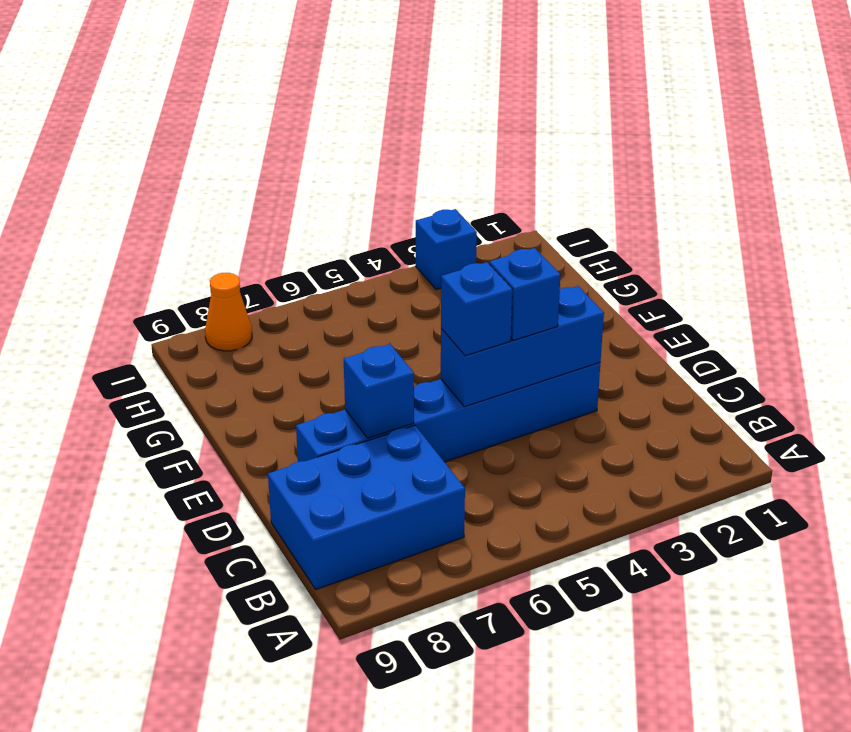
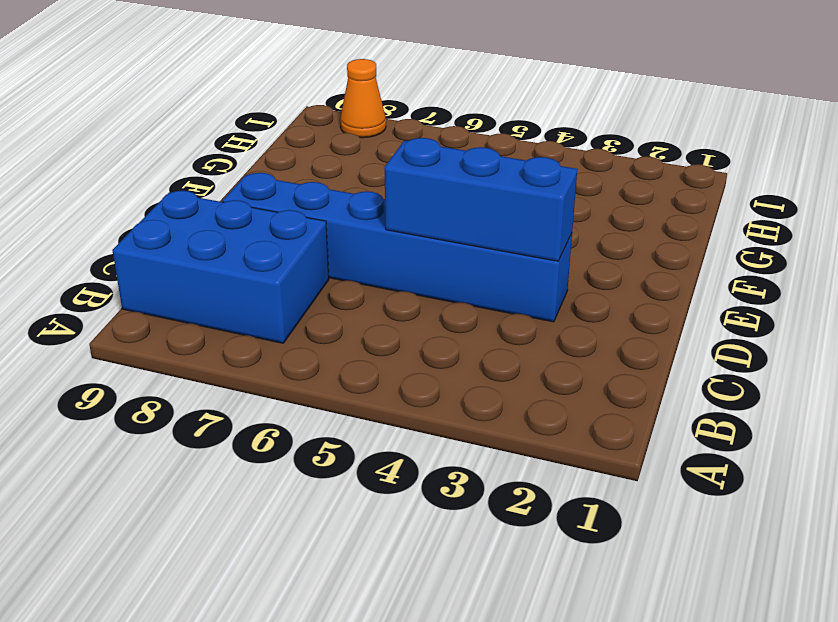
none -> blue 1x1 brick [416,209,477,290]
none -> blue 1x1 brick [344,344,414,438]

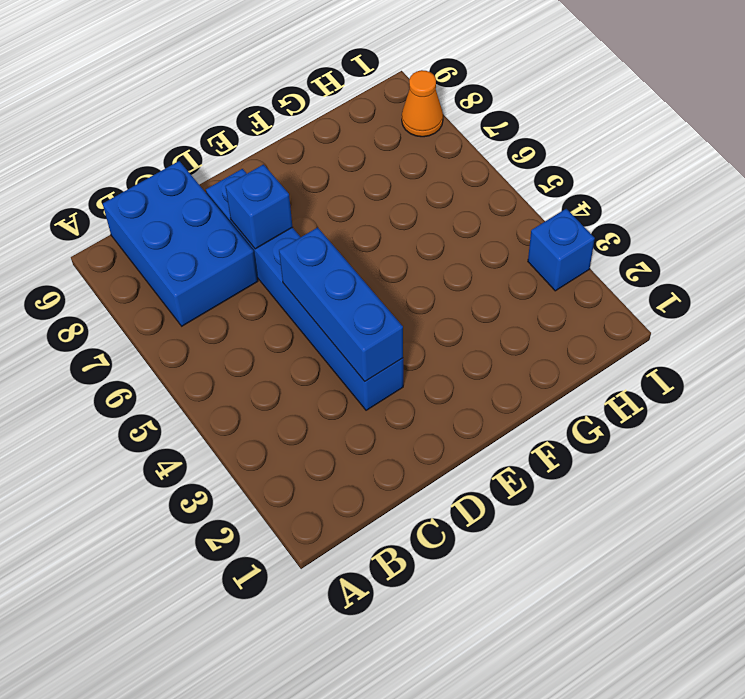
none -> blue 1x1 brick [490,248,560,341]
none -> blue 1x1 brick [441,262,512,356]

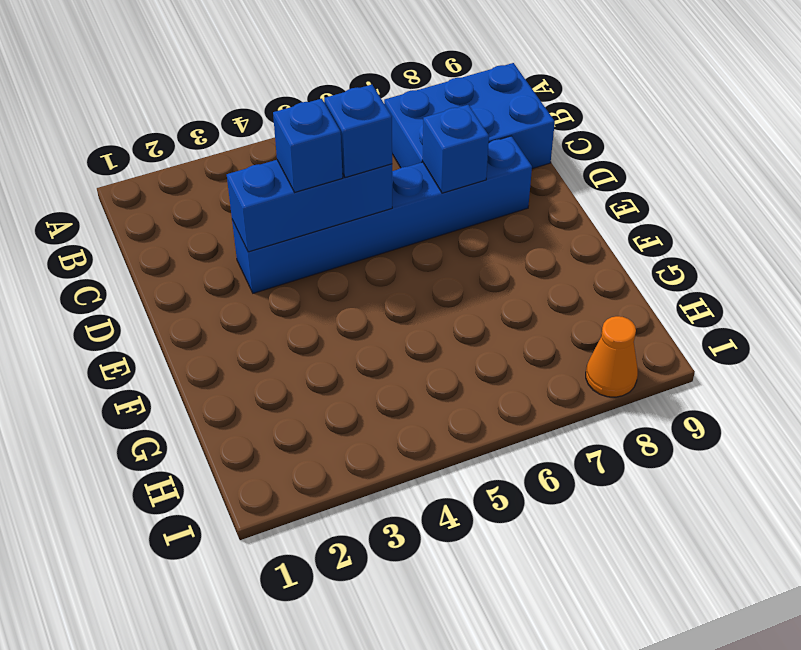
none -> blue 1x1 brick [416,209,477,290]

